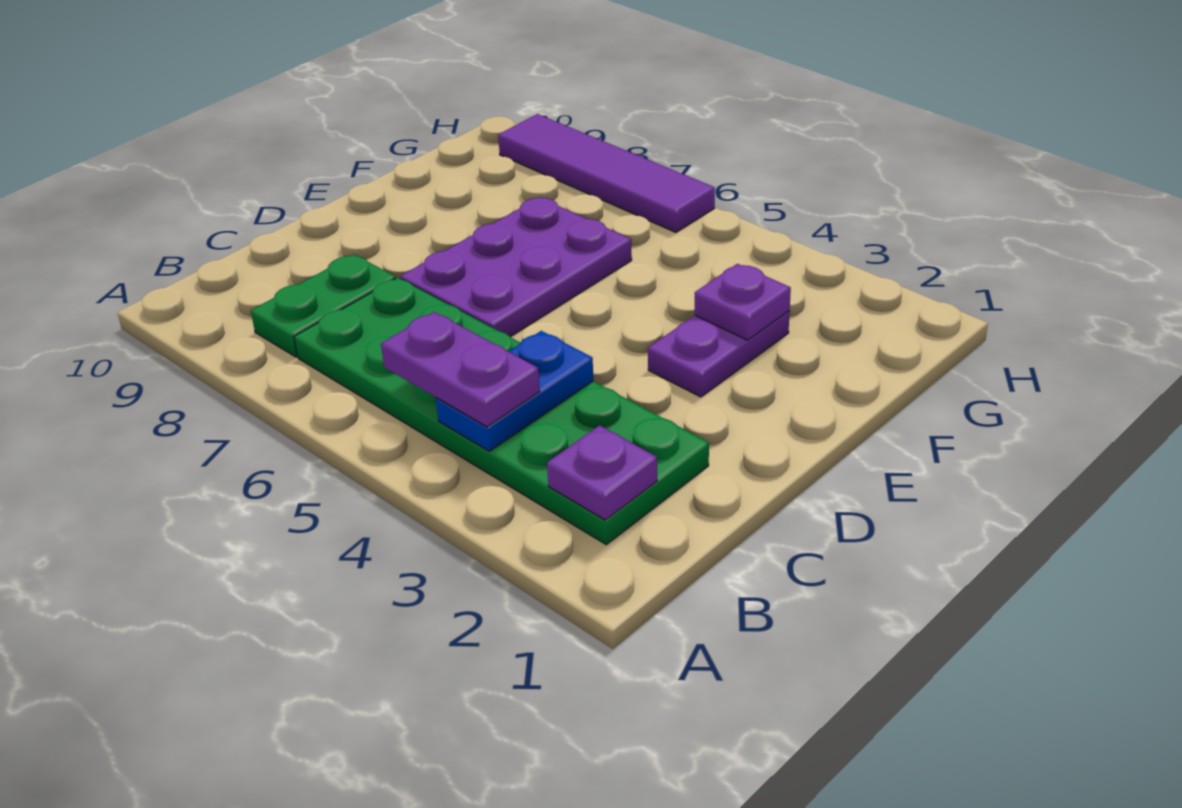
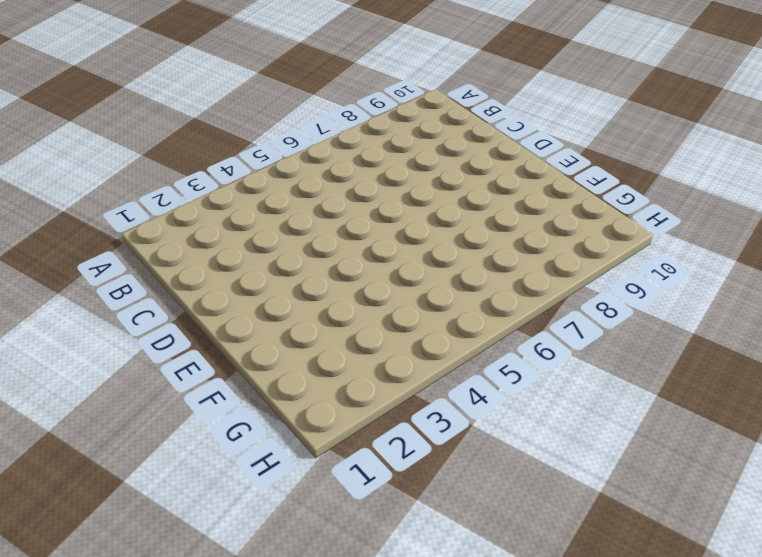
none -> green 2x6 plate [294,278,709,545]
none -> green 1x2 plate [251,254,396,357]

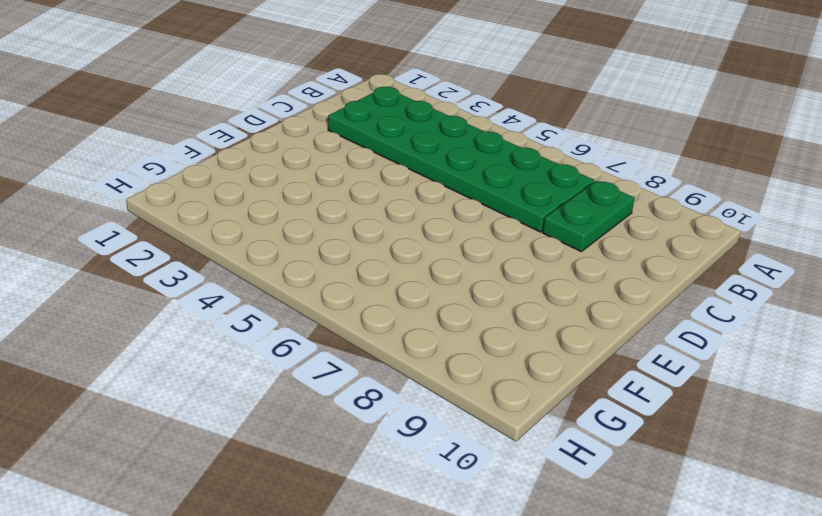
none -> purple 2x3 plate [400,198,632,337]
none -> purple 1x2 plate [648,311,790,397]

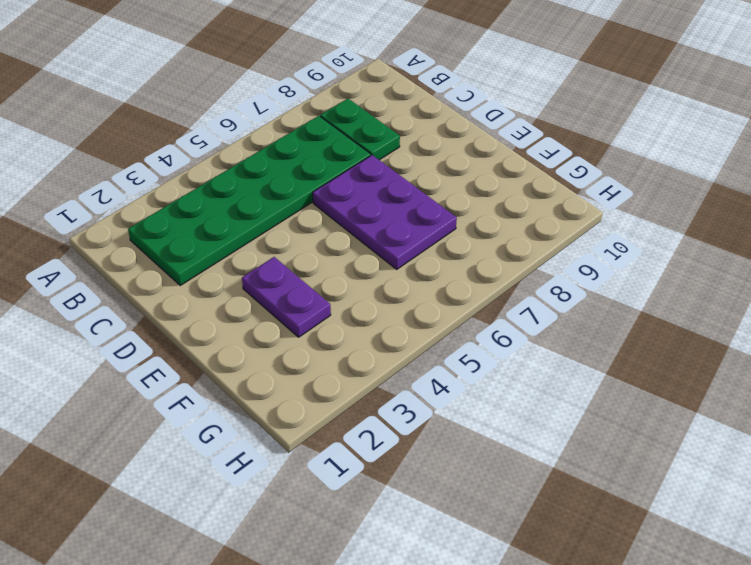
none -> purple 1x4 tile [498,114,715,232]
none -> purple 1x1 plate [547,425,657,520]

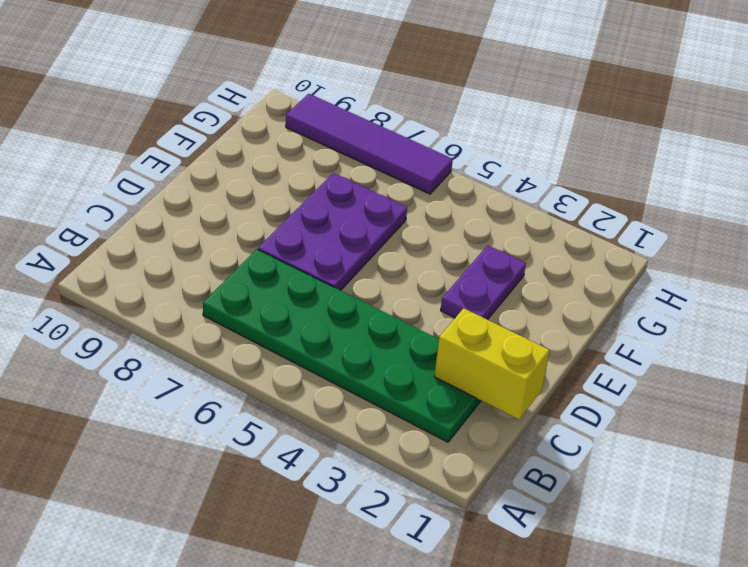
yellow 1x2 brick [434,308,549,419] -> none
none -> green 1x2 plate [251,254,396,357]
none -> purple 1x1 plate [547,425,657,520]

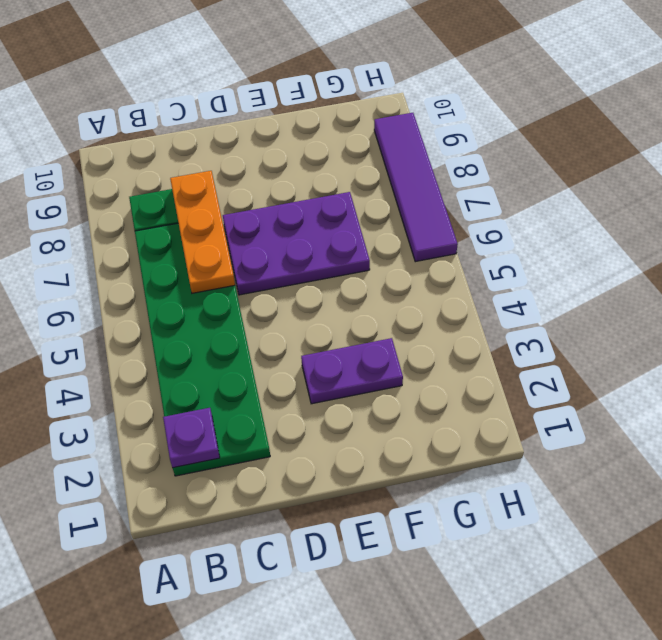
orange 1x3 plate [170,171,235,293] -> none
none -> blue 1x2 plate [436,331,594,451]
none -> purple 1x1 plate [695,264,791,340]

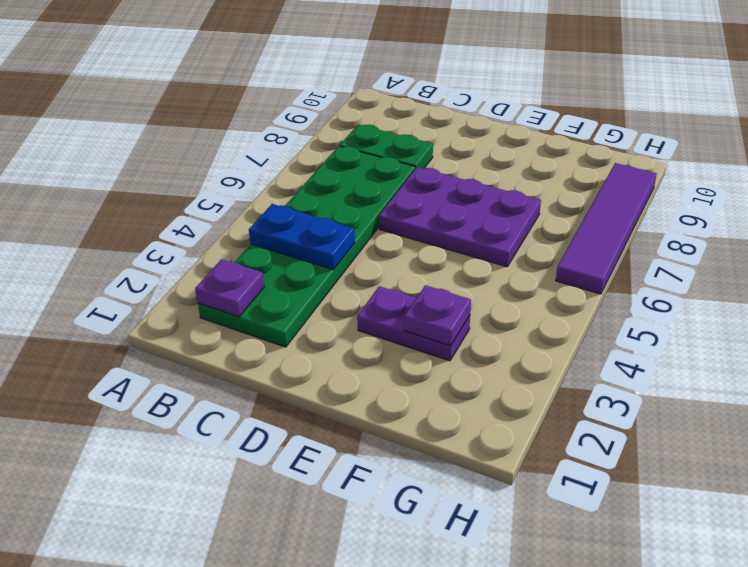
none -> purple 1x2 plate [381,312,540,427]

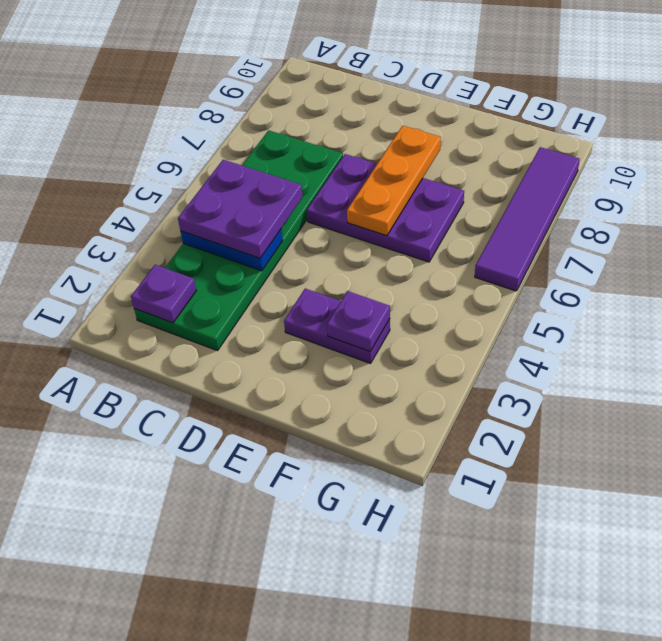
purple 2x2 plate [178,160,303,258] -> purple 1x2 plate [381,312,540,427]
orange 1x3 plate [347,126,441,236] -> none
none -> green 1x2 plate [251,254,396,357]

